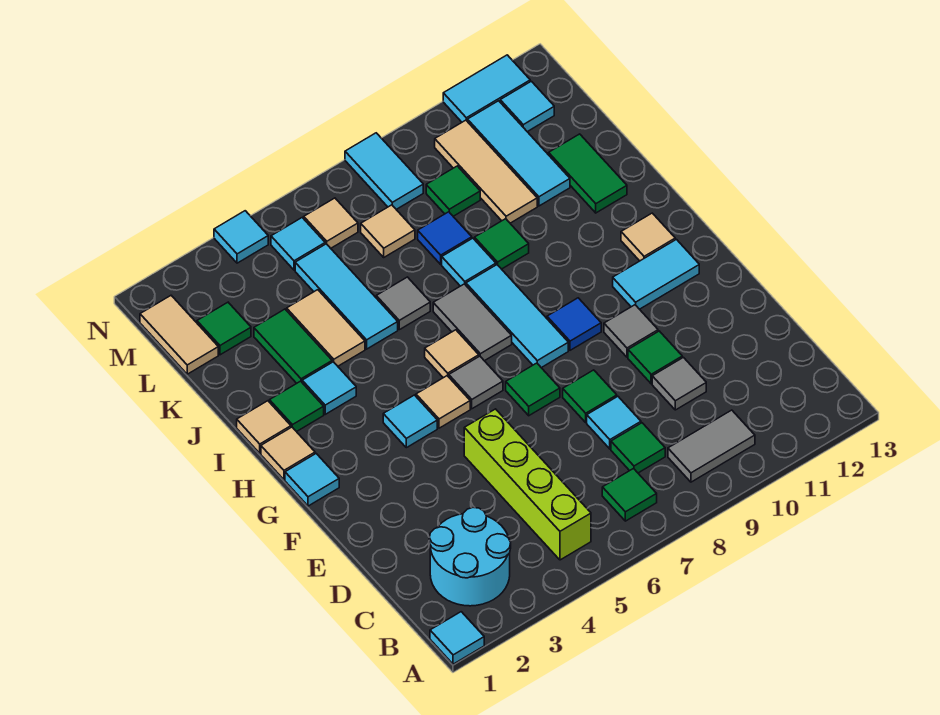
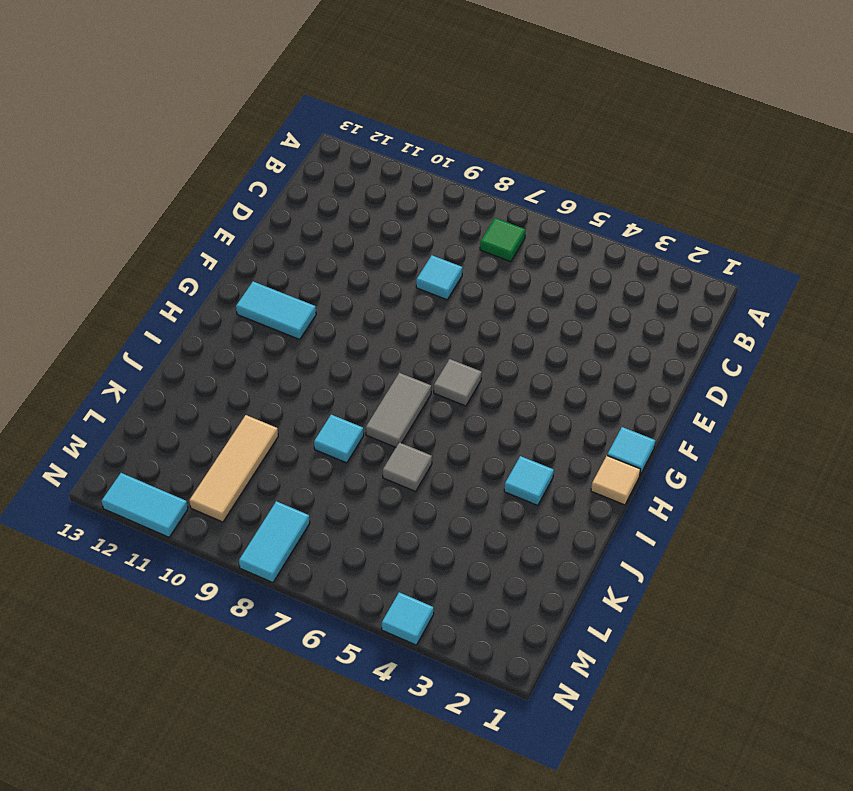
none -> cyan 1x1 tile [430,612,484,664]
none -> cyan 2x2 round brick [429,507,511,606]
none -> lime 1x4 brick [464,409,591,560]
none -> grey 1x2 tile [668,410,755,482]

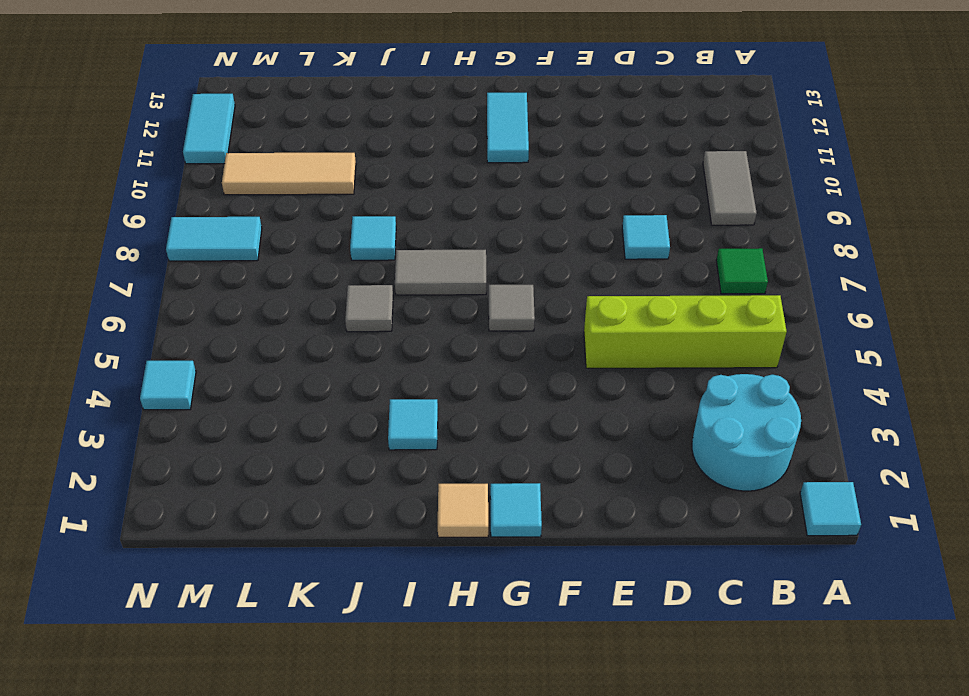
none -> green 1x1 tile [611,423,665,473]
none -> grey 1x1 tile [652,357,706,410]
none -> green 1x1 tile [563,370,617,422]
none -> green 1x1 tile [628,331,682,384]

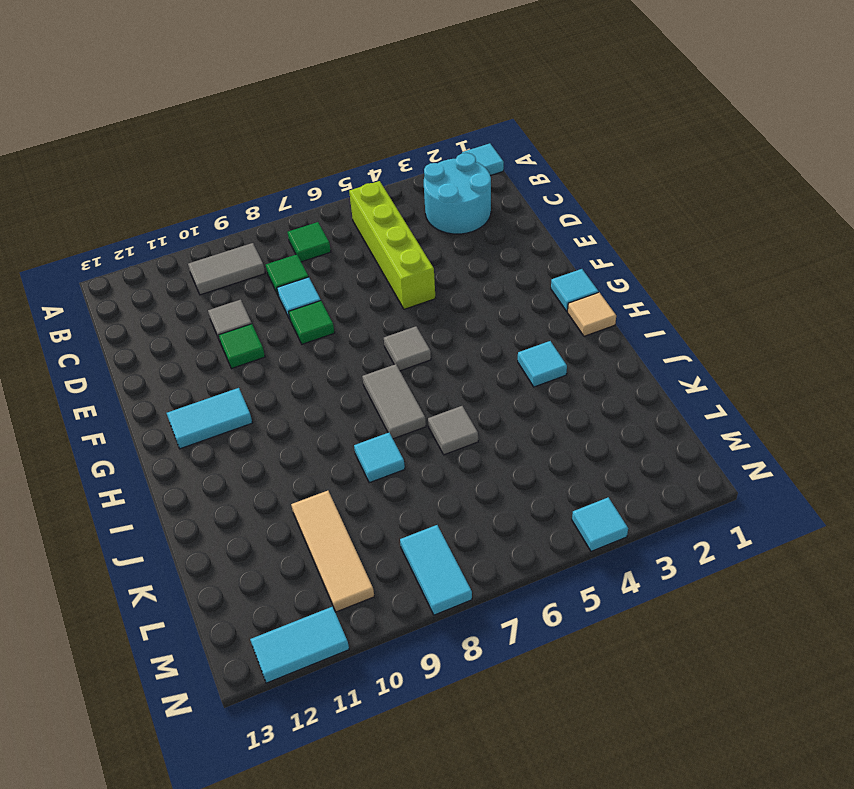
none -> green 1x1 tile [506,363,560,416]
none -> grey 1x1 tile [604,305,658,357]
none -> cyan 1x1 tile [383,395,437,448]
none -> tan 1x1 tile [416,376,470,428]

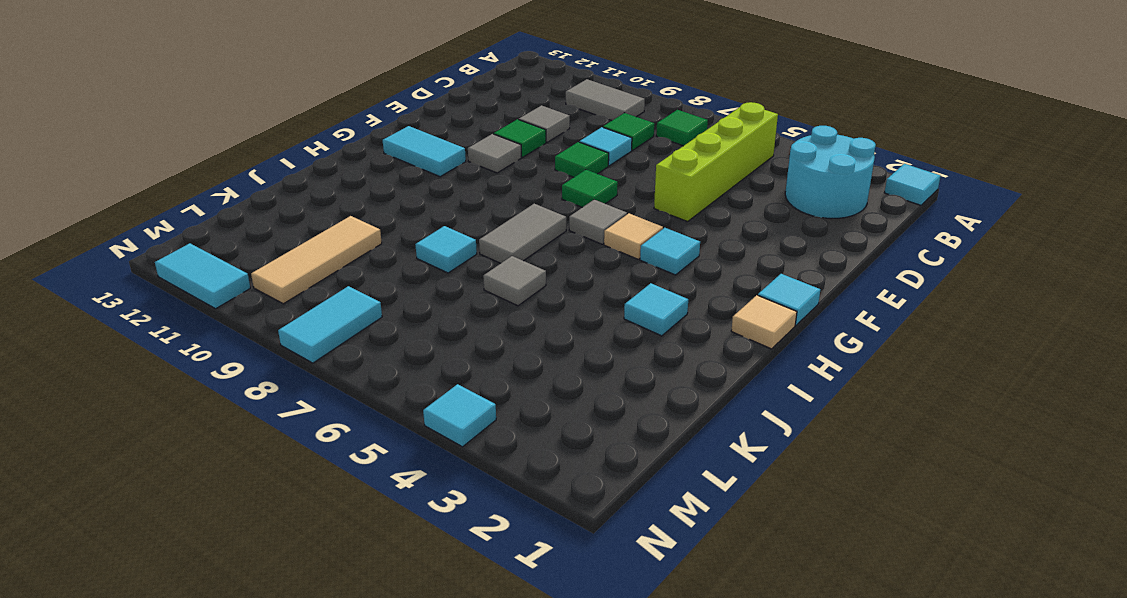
none -> cyan 1x3 tile [466,265,568,368]
none -> blue 1x1 tile [547,298,601,350]
none -> tan 1x1 tile [425,330,479,378]
none -> tan 1x1 tile [621,213,675,261]

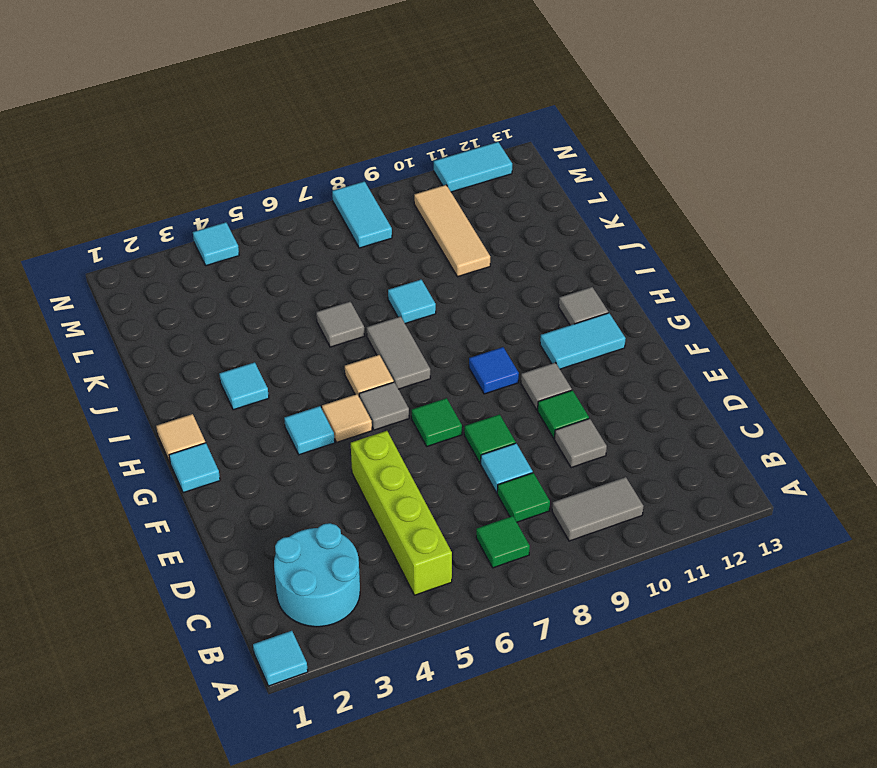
grey 1x1 tile [559,287,608,325] -> tan 1x1 tile [621,213,675,261]
none -> cyan 1x3 tile [466,265,568,368]
none -> tan 1x1 tile [237,401,291,453]
none -> green 1x1 tile [269,381,324,432]
none -> green 1x2 tile [254,309,332,383]

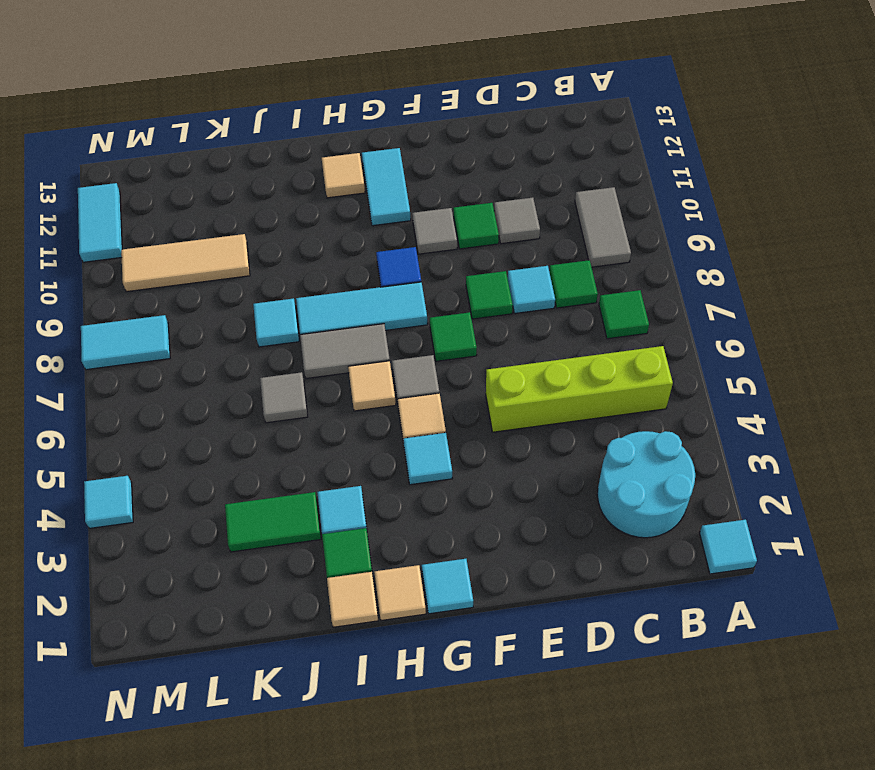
none -> tan 1x2 tile [287,290,365,366]
none -> cyan 1x3 tile [295,244,398,349]
none -> green 1x1 tile [475,219,529,269]
none -> green 1x2 tile [549,134,627,213]

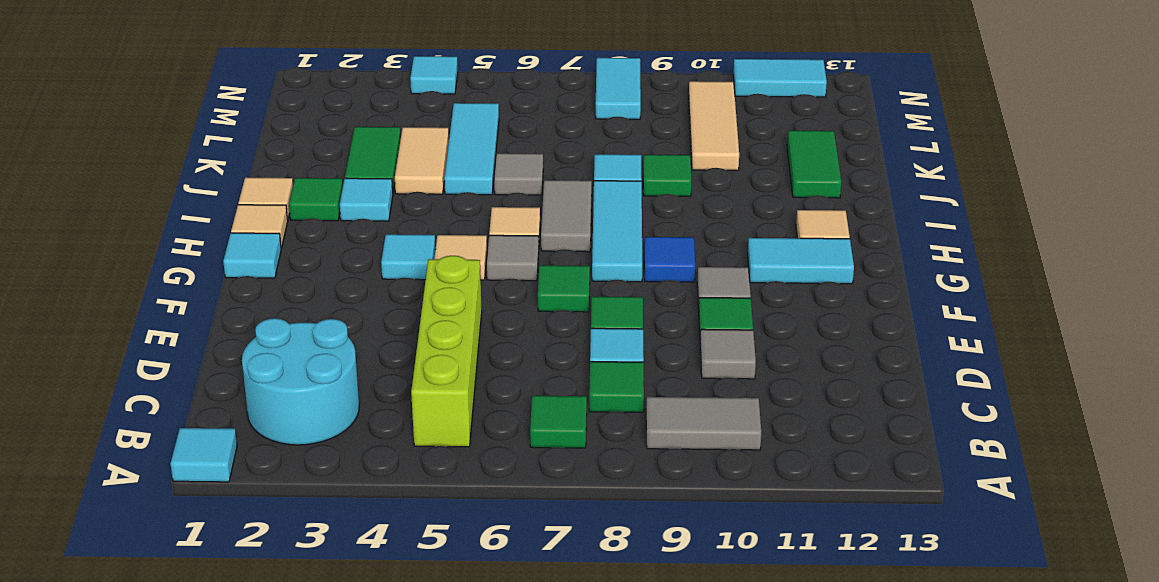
none -> blue 1x1 tile [418,212,472,264]
none -> cyan 1x3 tile [468,101,570,206]
none -> tan 1x2 tile [140,296,218,374]
none -> green 1x1 tile [197,302,251,355]

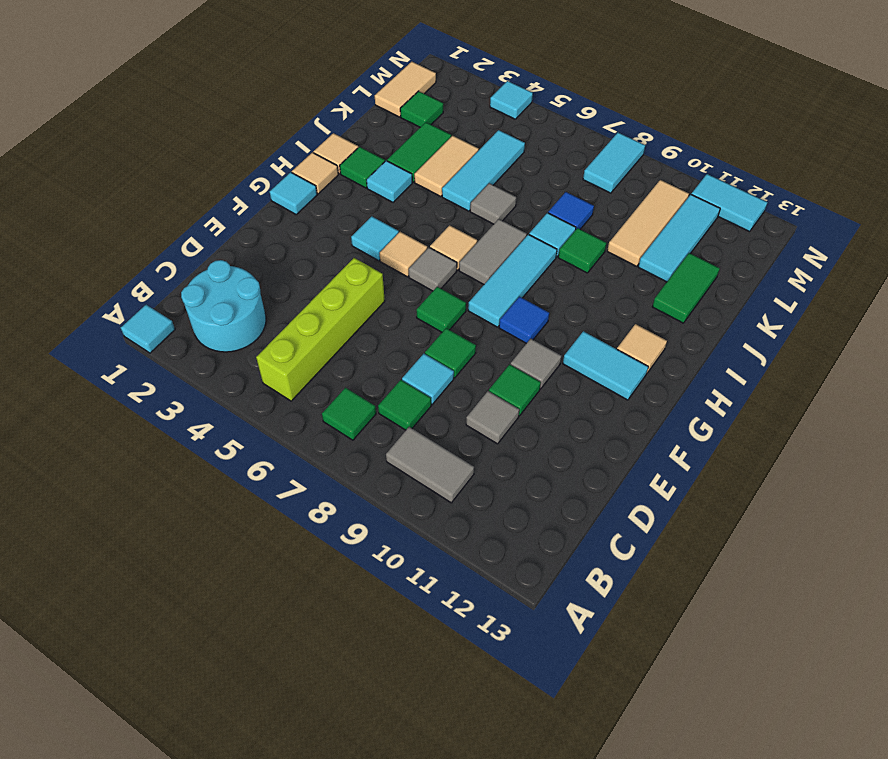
none -> tan 1x1 tile [361,205,415,257]
none -> green 1x1 tile [426,166,480,216]
none -> cyan 1x1 tile [271,218,325,270]
none -> tan 1x1 tile [304,198,358,248]

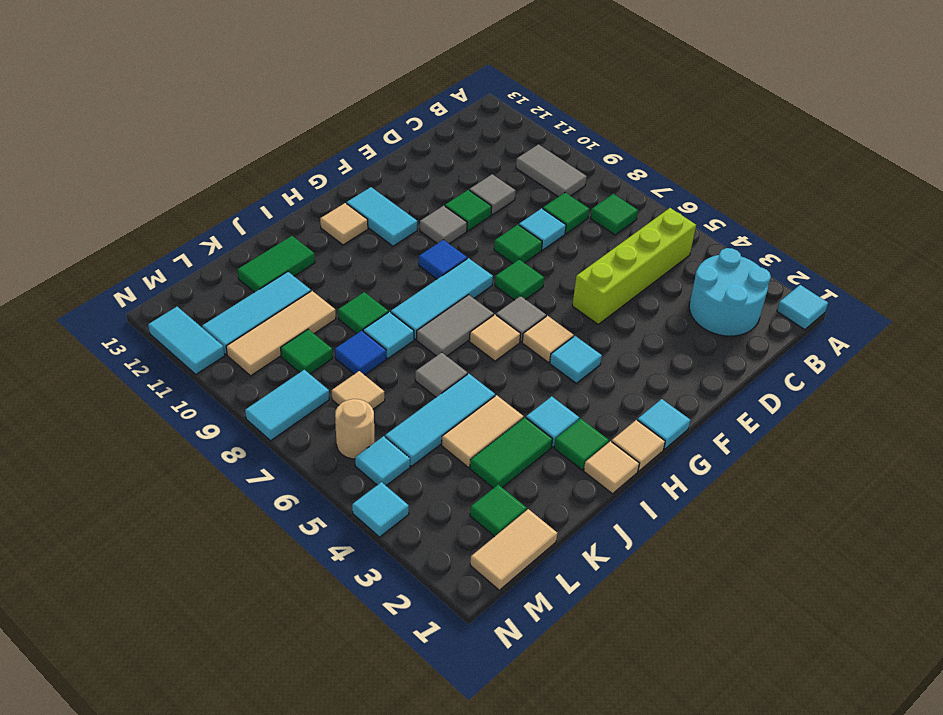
tan 1x1 round brick [335,399,374,459] -> tan 1x1 tile [304,198,358,248]
none -> cyan 1x1 tile [500,81,554,132]

